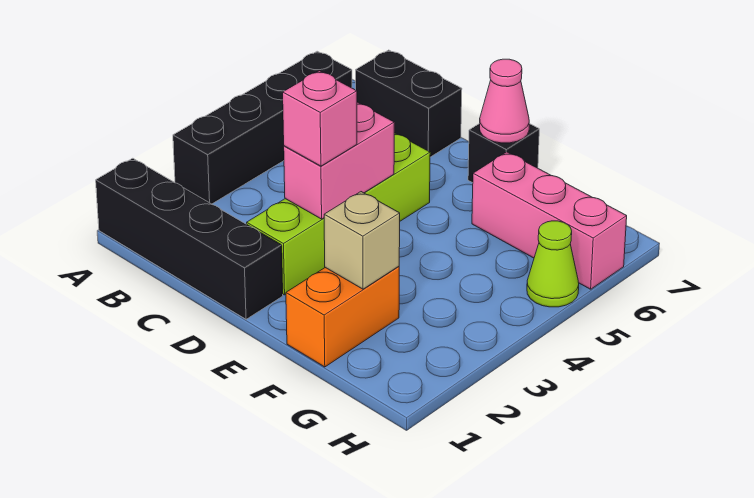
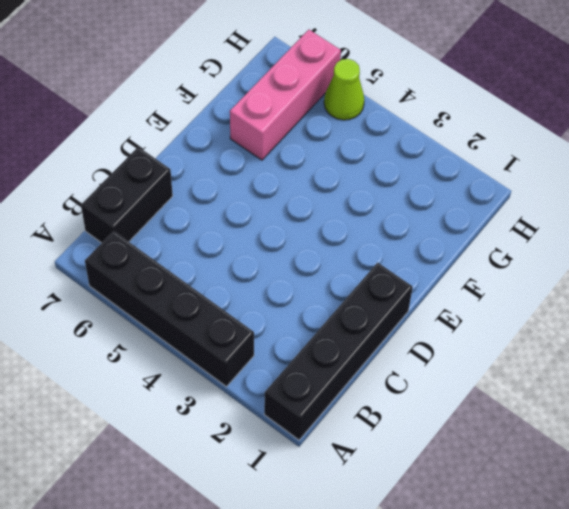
none -> lime 1x4 brick [247,133,430,295]
none -> black 1x1 brick [468,123,539,183]
none -> orange 1x2 brick [286,266,399,367]

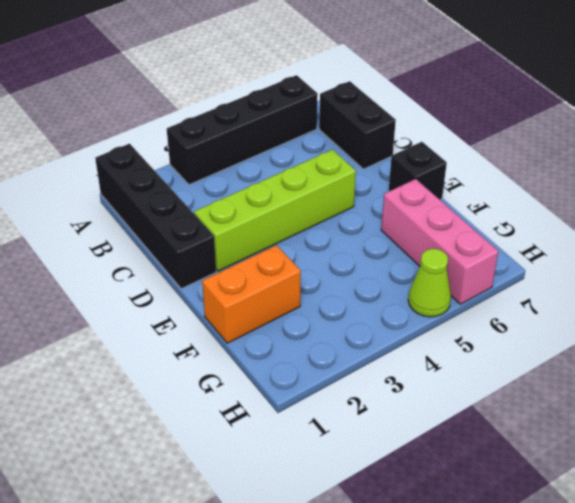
none -> pink 1x2 brick [284,102,394,219]
none -> pink 1x1 cone [480,59,529,143]
none -> tan 1x1 brick [324,192,400,289]

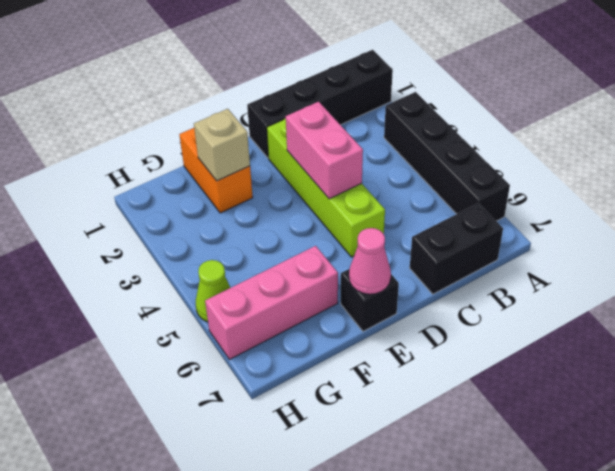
none -> pink 1x1 brick [283,71,357,166]

